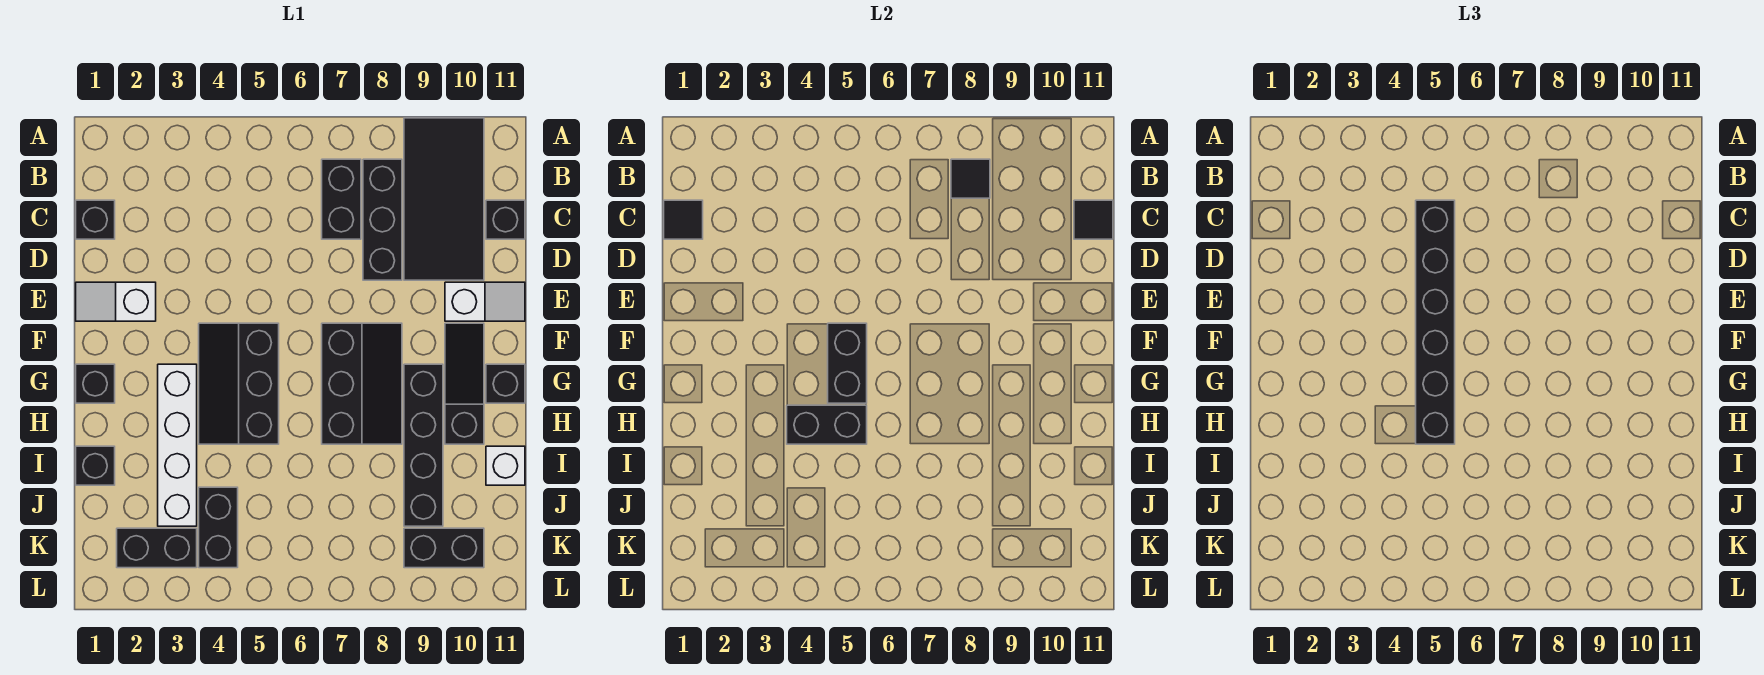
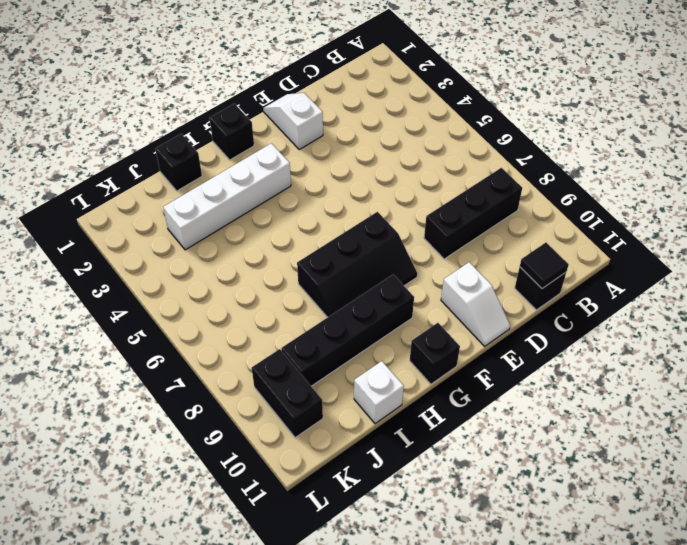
none -> black 2x4 tile [404,118,484,280]
none -> black 1x2 brick [322,159,361,239]
none -> black 1x1 brick [76,200,115,239]

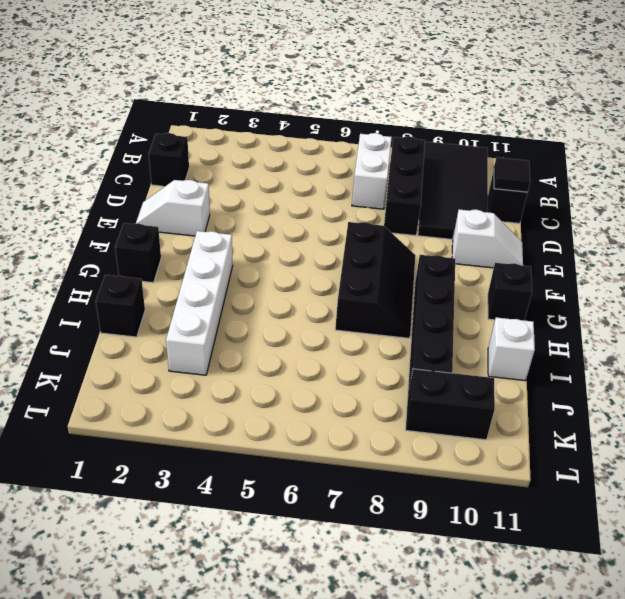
white 1x2 brick [352,133,392,209] -> black 1x2 brick [322,159,361,239]
none -> black 2x3 slope [199,323,279,444]
none -> black 1x3 slope [445,323,484,444]
none -> black 1x2 brick [199,487,238,568]

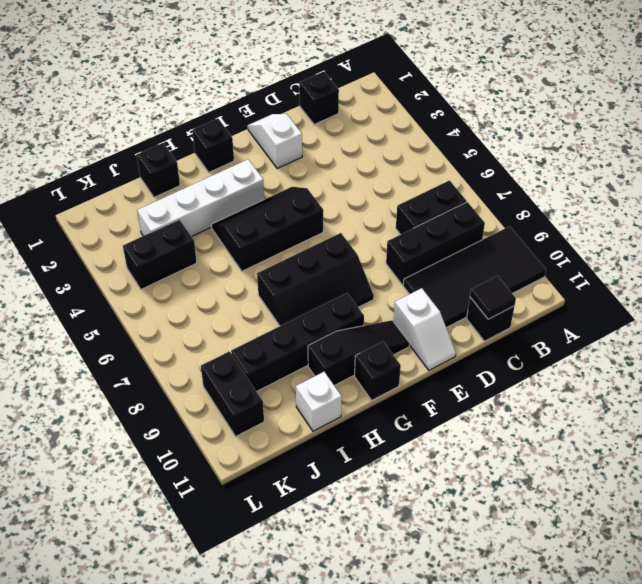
none -> black 1x2 brick [117,528,197,568]
none -> black 1x1 tile [951,159,990,198]
none -> black 1x1 tile [664,200,703,239]

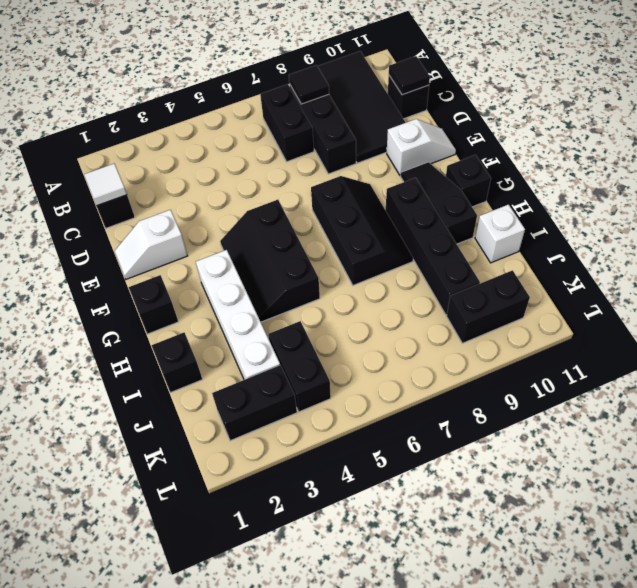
white 1x1 tile [84,164,127,206] -> black 1x1 tile [664,200,703,239]
none -> black 1x2 brick [828,323,867,403]
none -> black 1x2 brick [787,405,867,444]
none -> black 1x6 brick [1416,200,1455,444]

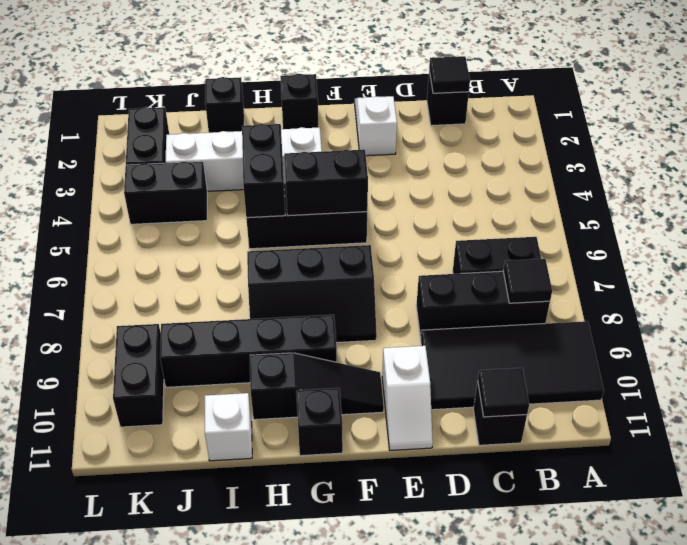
none -> black 1x6 brick [1416,200,1455,444]

